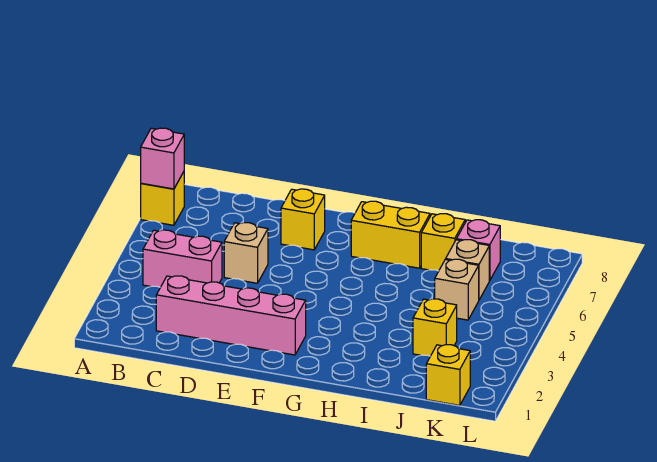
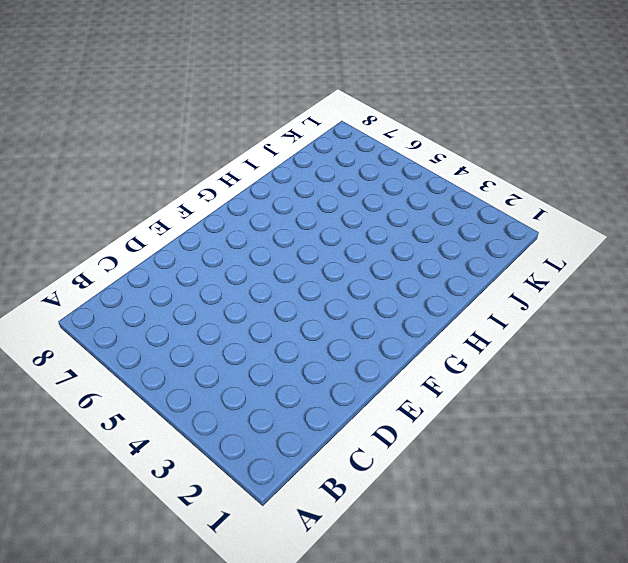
none -> yellow 1x1 brick [141,172,184,225]
none -> pink 1x2 brick [143,230,222,287]
none -> pink 1x4 brick [156,276,306,355]

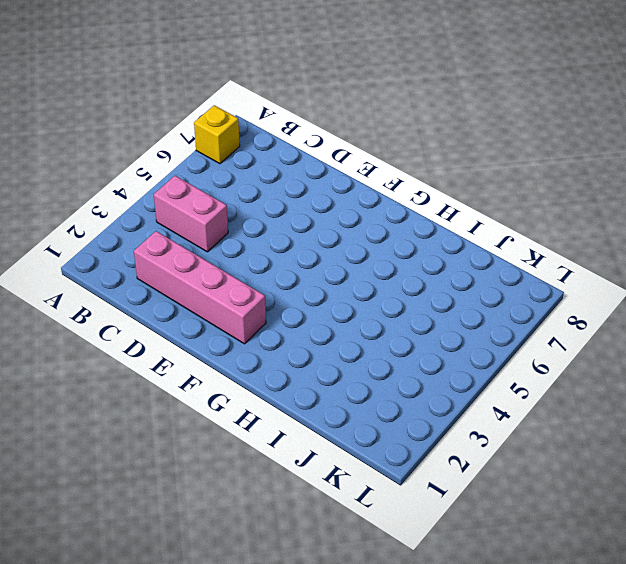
none -> tan 1x1 brick [224,223,268,283]
none -> yellow 1x1 brick [281,189,325,250]
none -> yellow 1x2 brick [351,201,430,268]

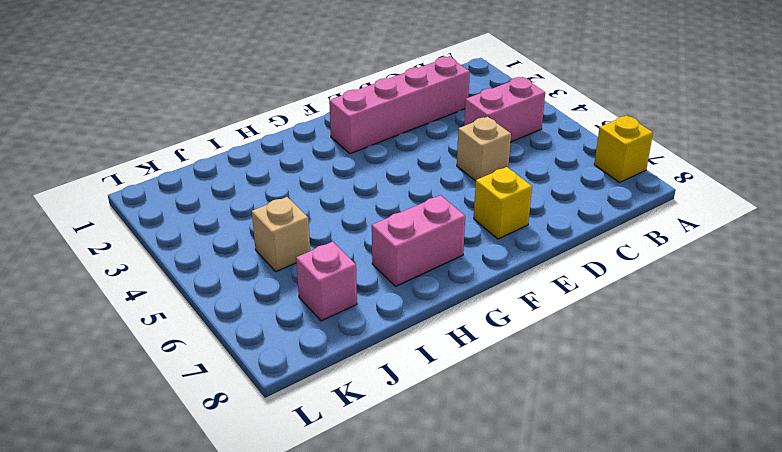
pink 1x2 brick [372,195,465,286] -> yellow 1x2 brick [351,201,430,268]
none -> yellow 1x1 brick [421,214,465,271]
none -> yellow 1x1 brick [413,299,457,356]
none -> tan 1x1 brick [446,240,489,300]

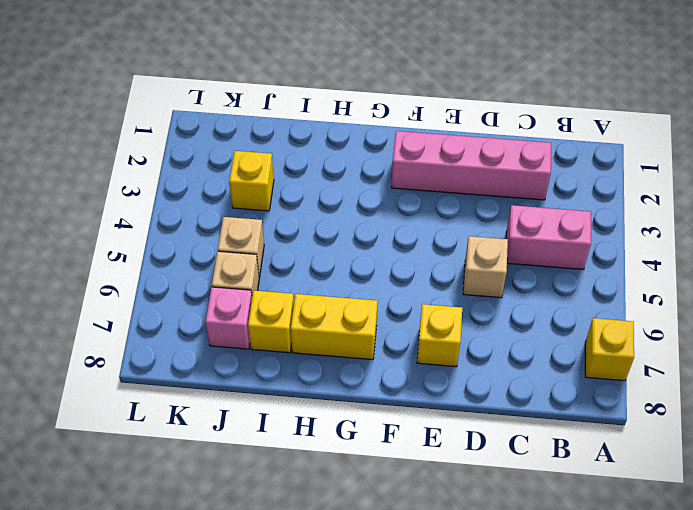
none -> yellow 1x1 brick [426,345,470,405]
none -> pink 1x1 brick [141,128,184,189]

